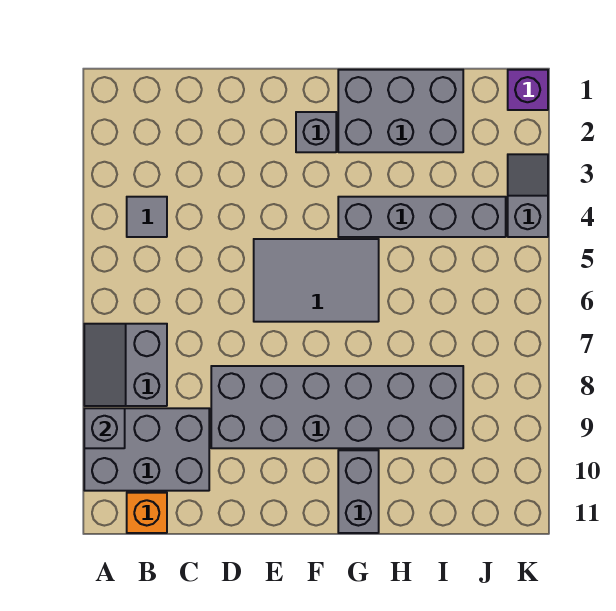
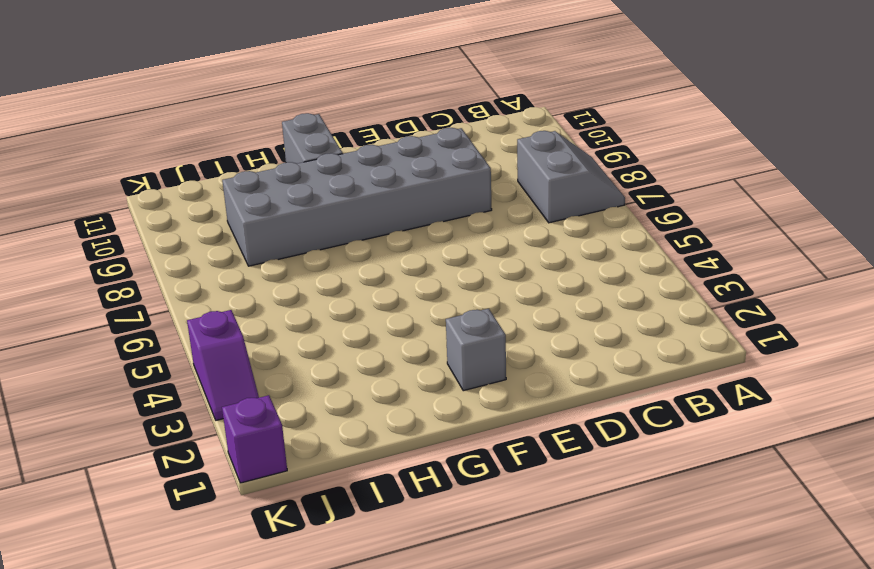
purple 1x2 slope [187,310,259,420] -> grey 1x2 slope [508,154,548,237]
none -> grey 2x3 brick [84,408,209,491]
none -> grey 1x1 tile [127,197,167,237]
none -> orange 1x1 brick [127,493,167,533]

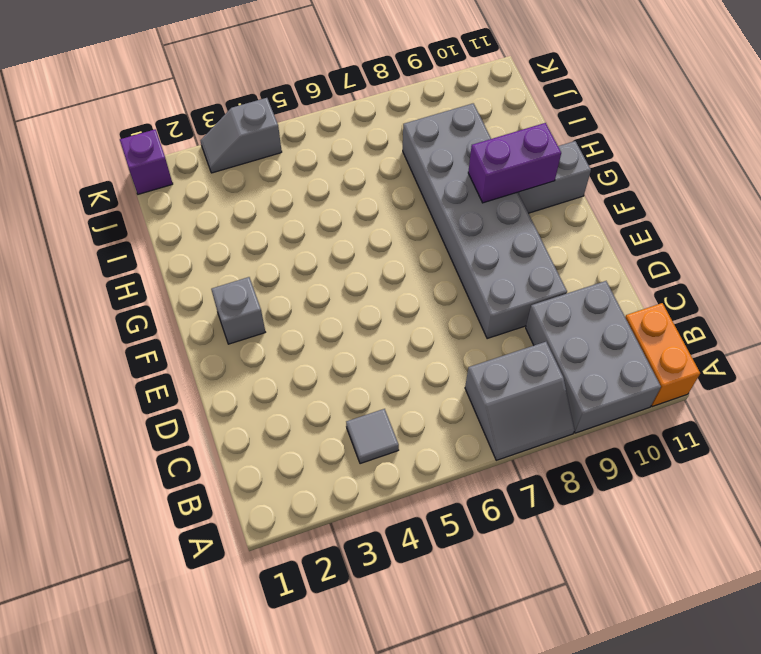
orange 1x2 brick [625,303,700,407] -> orange 1x1 brick [127,493,167,533]
purple 1x2 brick [468,123,561,203] -> none
none -> grey 2x3 tile [254,239,379,322]
none -> grey 2x3 brick [338,70,463,152]
none -> grey 1x4 brick [338,197,506,237]

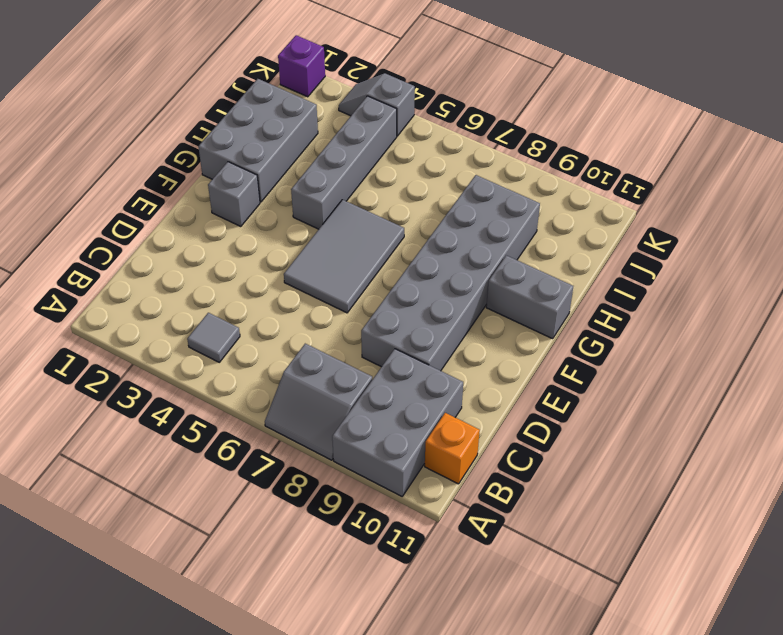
none -> grey 1x1 brick [84,408,125,448]

